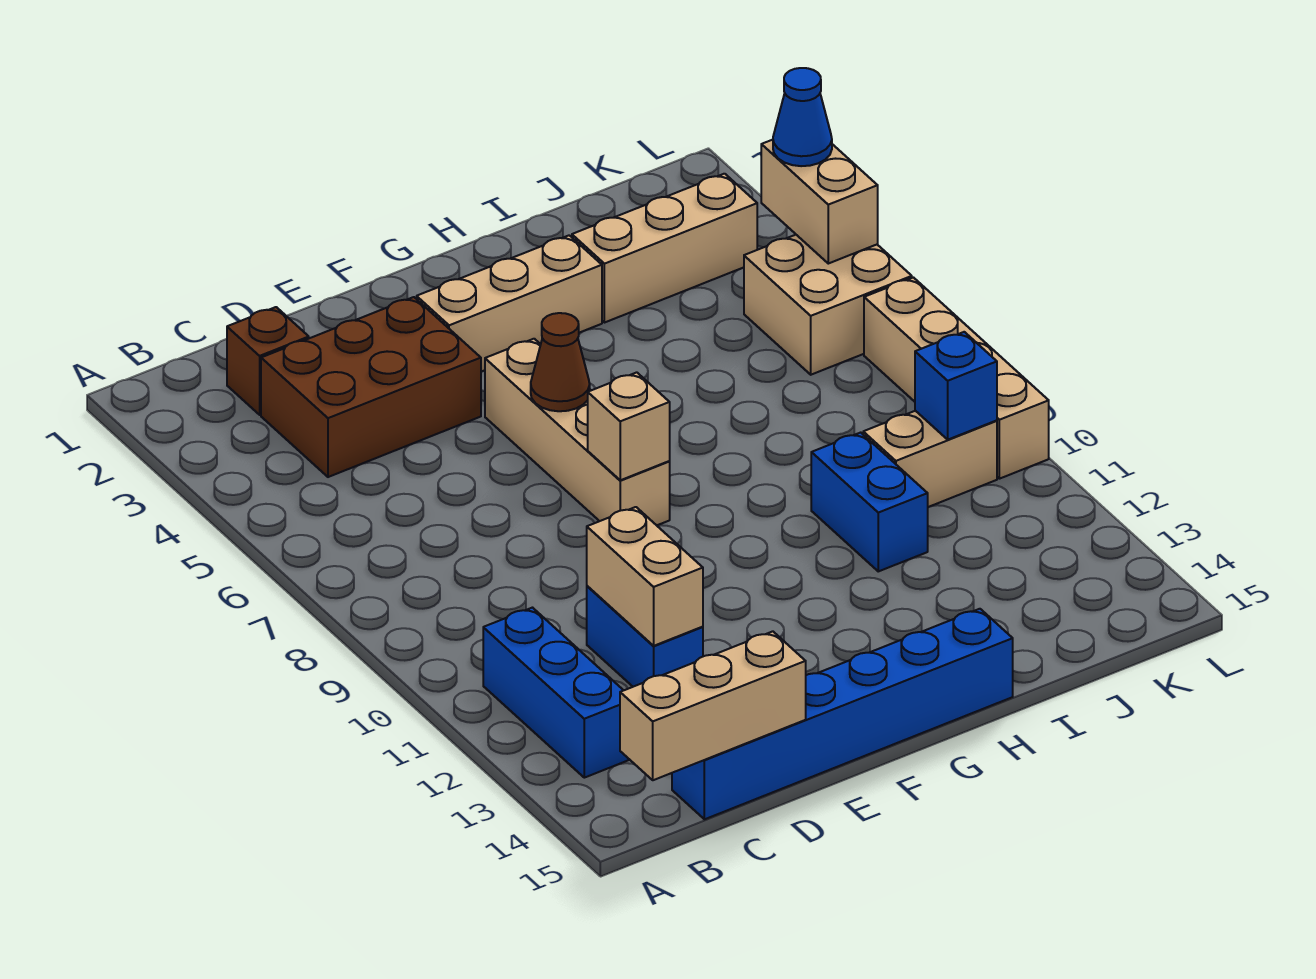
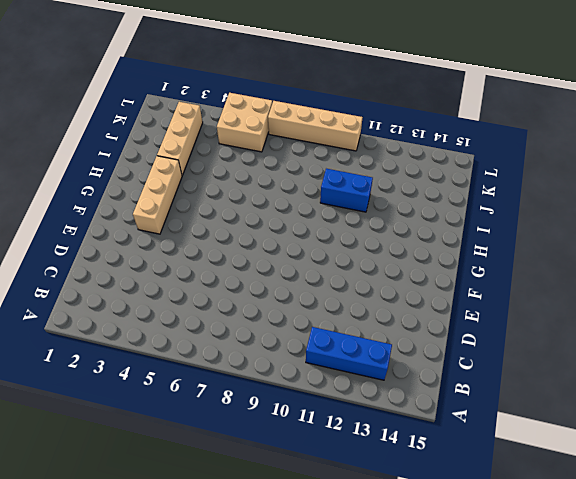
none -> brown 1x1 brick [227,307,309,415]
none -> brown 2x3 brick [261,297,481,477]
none -> blue 1x6 brick [672,609,1013,819]

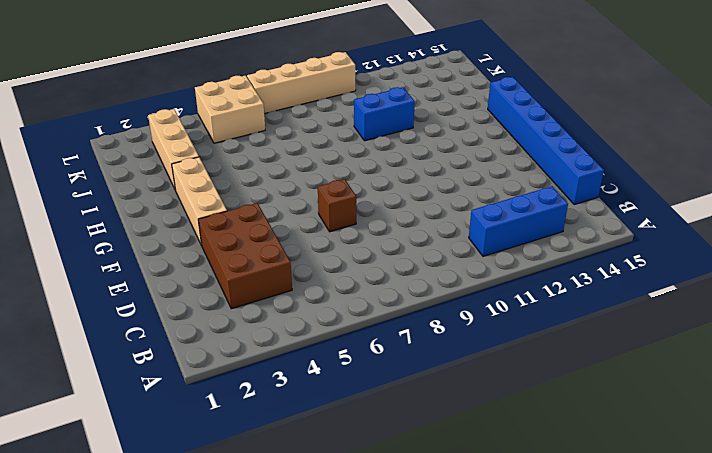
brown 1x1 brick [318,179,356,232] -> brown 1x1 brick moved to [227,307,309,415]
none -> blue 1x2 brick [587,586,703,687]
none -> tan 1x4 brick [485,339,670,525]
none -> tan 1x2 brick [863,411,997,507]

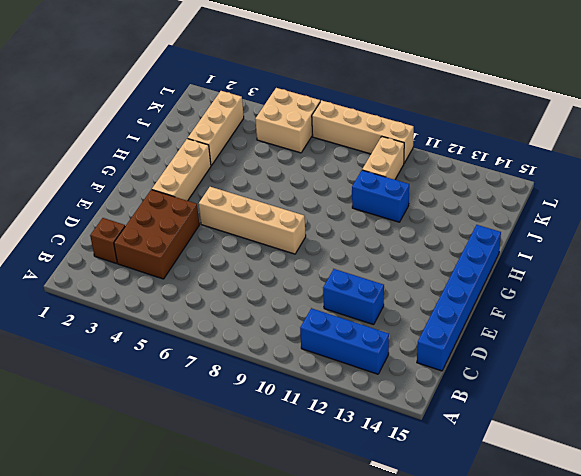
none -> tan 1x3 brick [620,631,806,780]
none -> tan 1x2 brick [587,507,703,646]
none -> brown 1x1 cone [531,313,590,411]

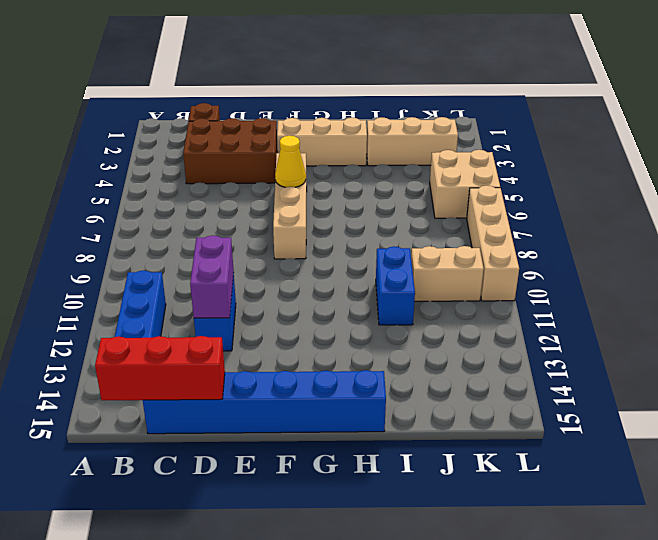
red 1x3 brick [95,336,225,400] -> tan 1x3 brick [620,631,806,780]
purple 1x2 brick [190,235,234,318] -> tan 1x2 brick [587,507,703,646]
yellow 1x1 cone [275,136,306,187] -> brown 1x1 cone [531,313,590,411]
none -> tan 1x1 brick [588,372,670,480]
none -> blue 1x1 brick [915,332,997,440]
none -> tan 1x2 brick [761,140,878,264]

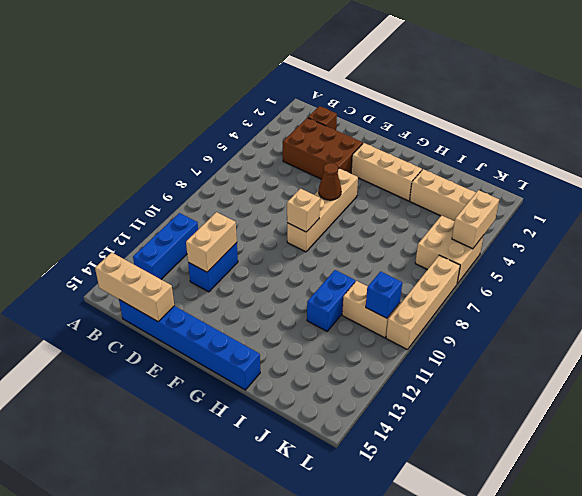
none -> blue 1x1 cone [773,68,832,166]

